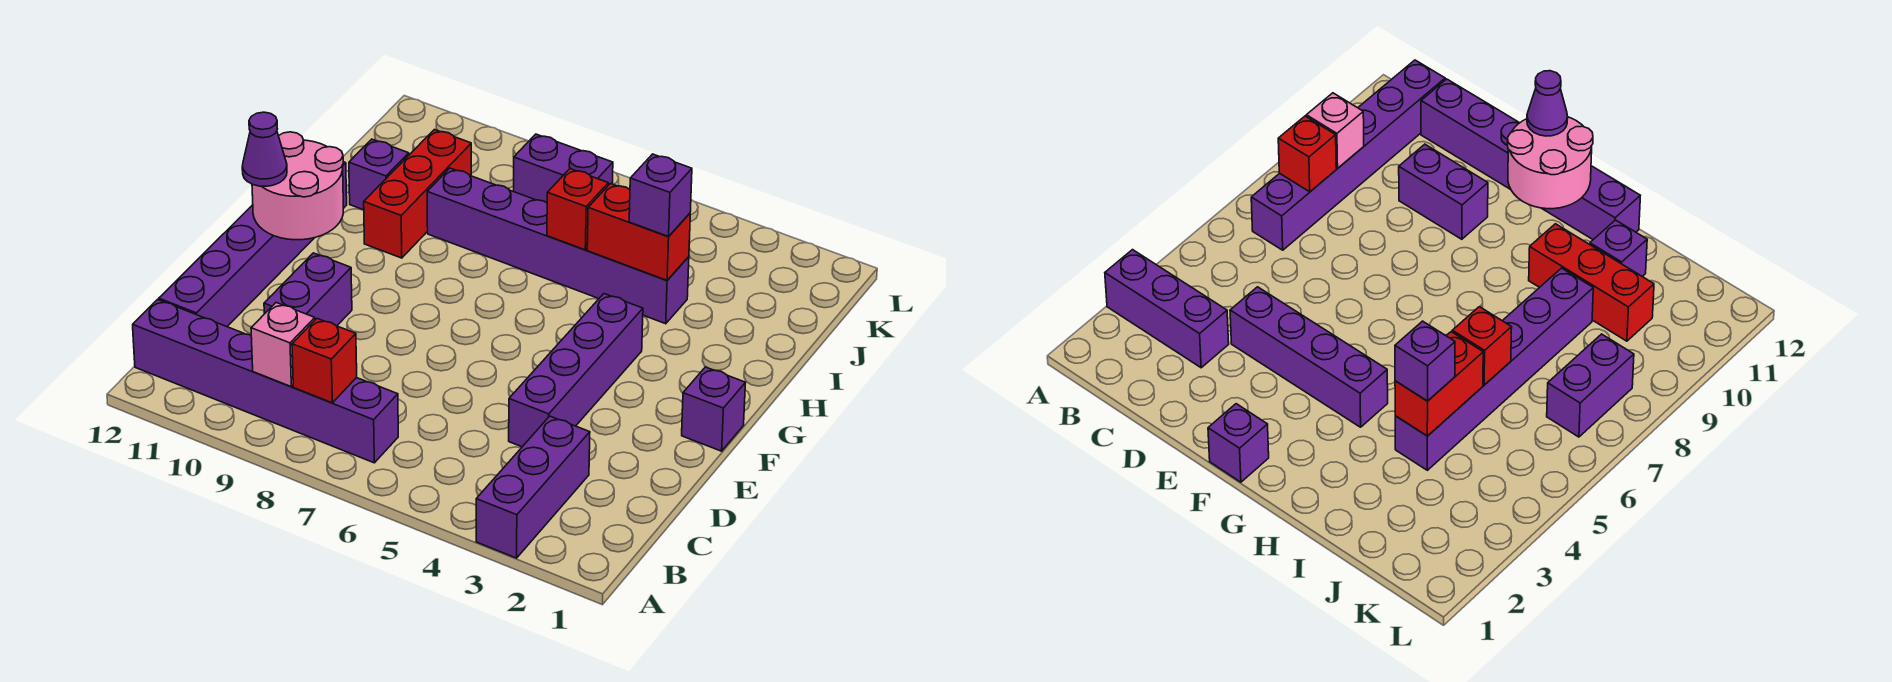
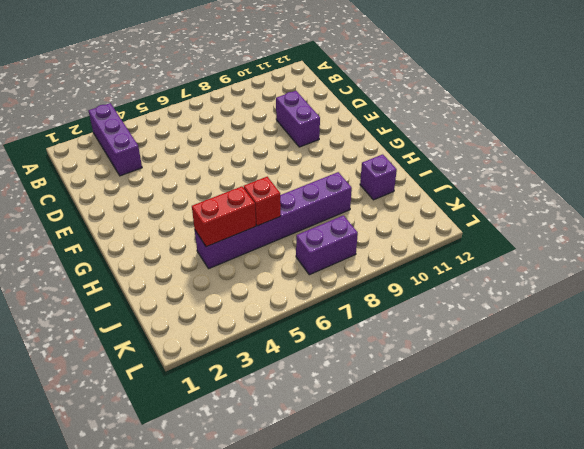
none -> purple 1x6 brick [133,300,398,463]
none -> purple 1x6 brick [159,162,347,327]
none -> purple 1x4 brick [509,294,643,447]

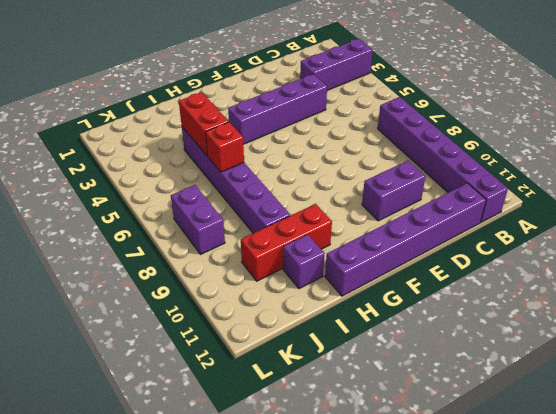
none -> purple 1x1 brick [682,367,745,451]
none -> red 1x1 brick [292,319,357,403]
none -> pink 1x1 brick [251,303,315,386]

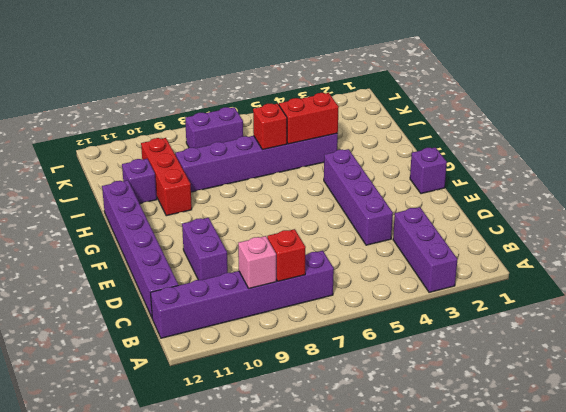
none -> pink 2x2 round brick [252,132,343,240]
none -> purple 1x1 cone [242,112,287,186]
none -> purple 1x1 brick [629,154,692,237]

